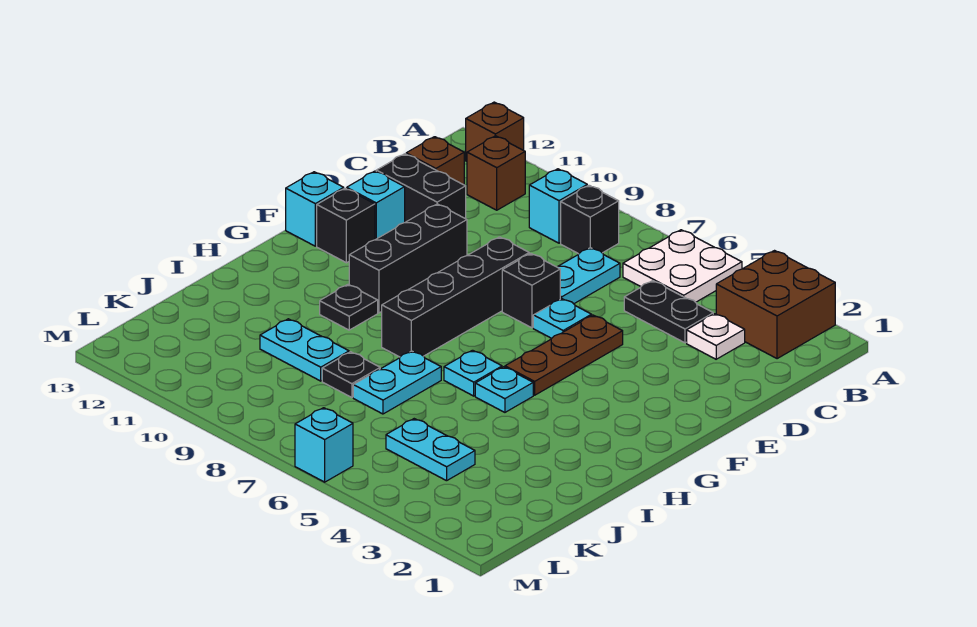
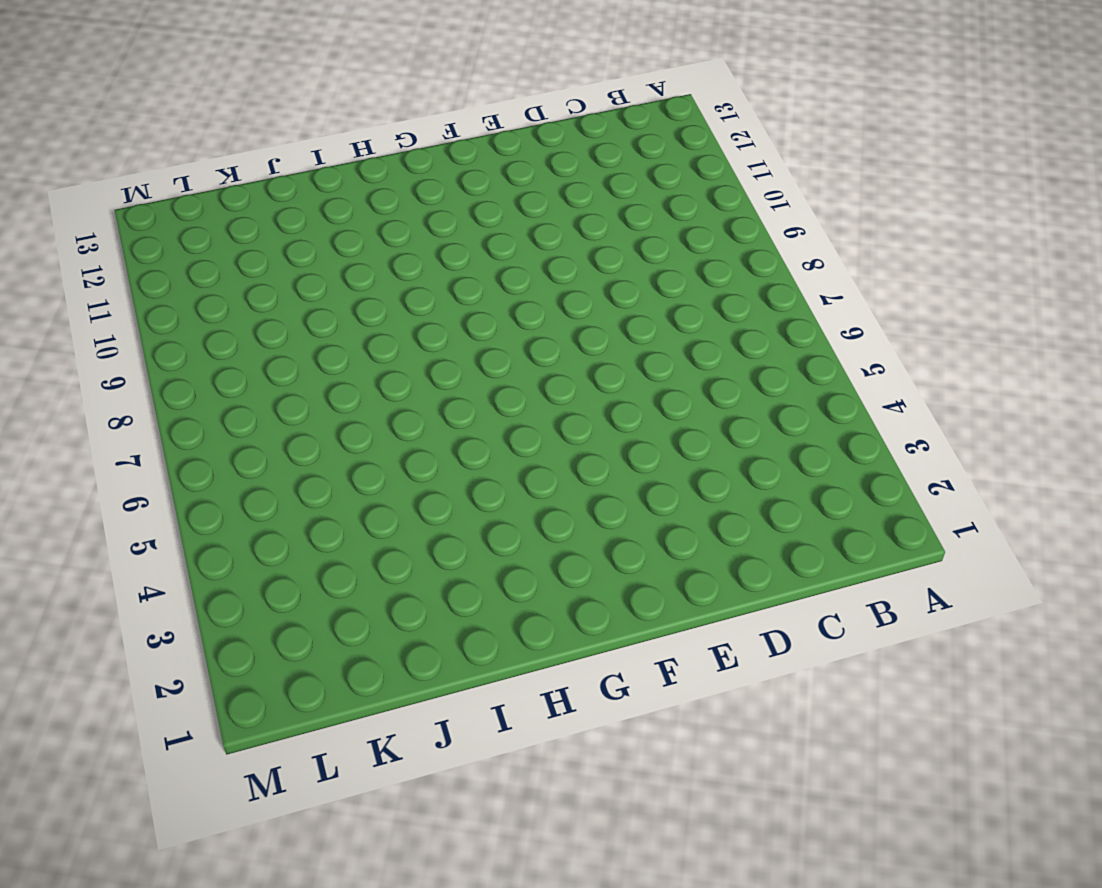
none -> brown 2x2 brick [716,251,835,359]
none -> white 2x2 plate [623,230,742,302]
none -> brown 1x1 brick [466,102,524,161]

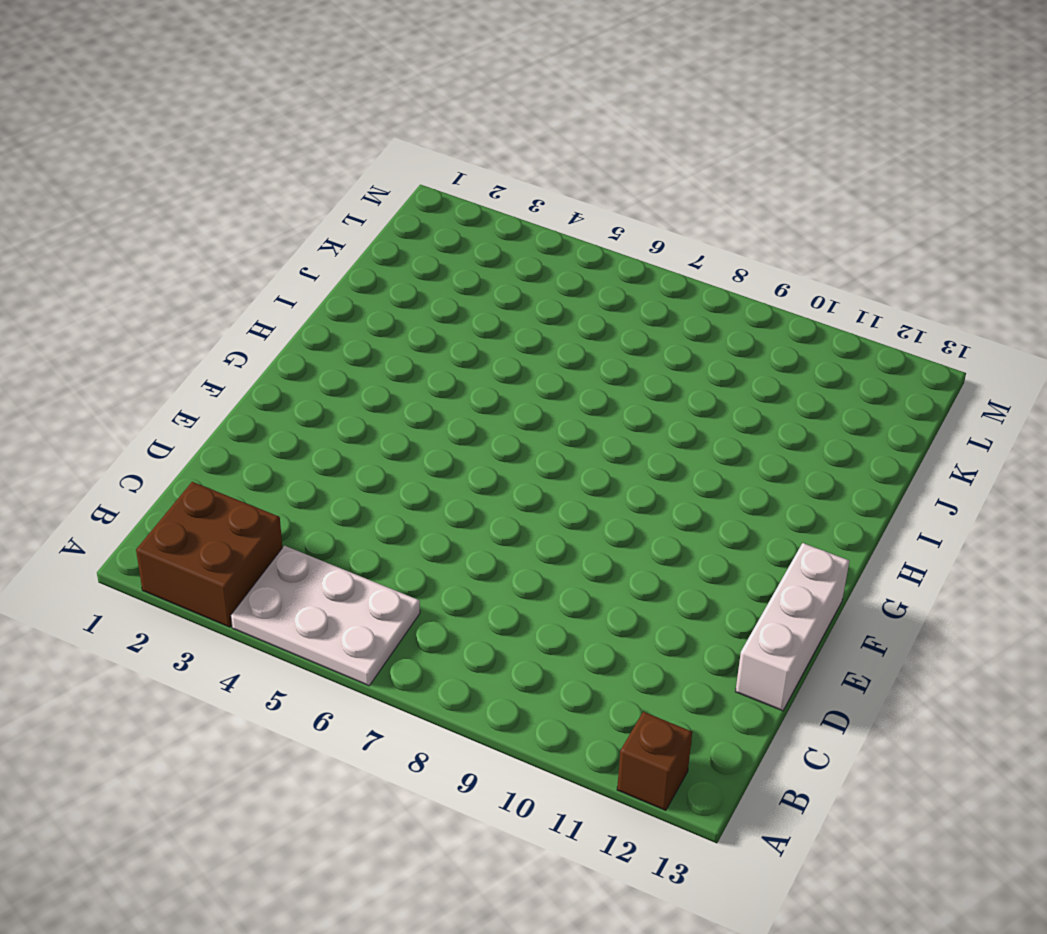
white 2x3 plate [231,546,420,686] -> white 2x2 plate [623,230,742,302]
white 1x3 brick [735,543,849,711] -> cyan 1x1 brick [286,172,344,246]
none -> black 1x1 brick [561,185,619,254]
none -> cyan 1x1 brick [529,169,587,243]
none -> brown 1x1 brick [467,136,525,210]

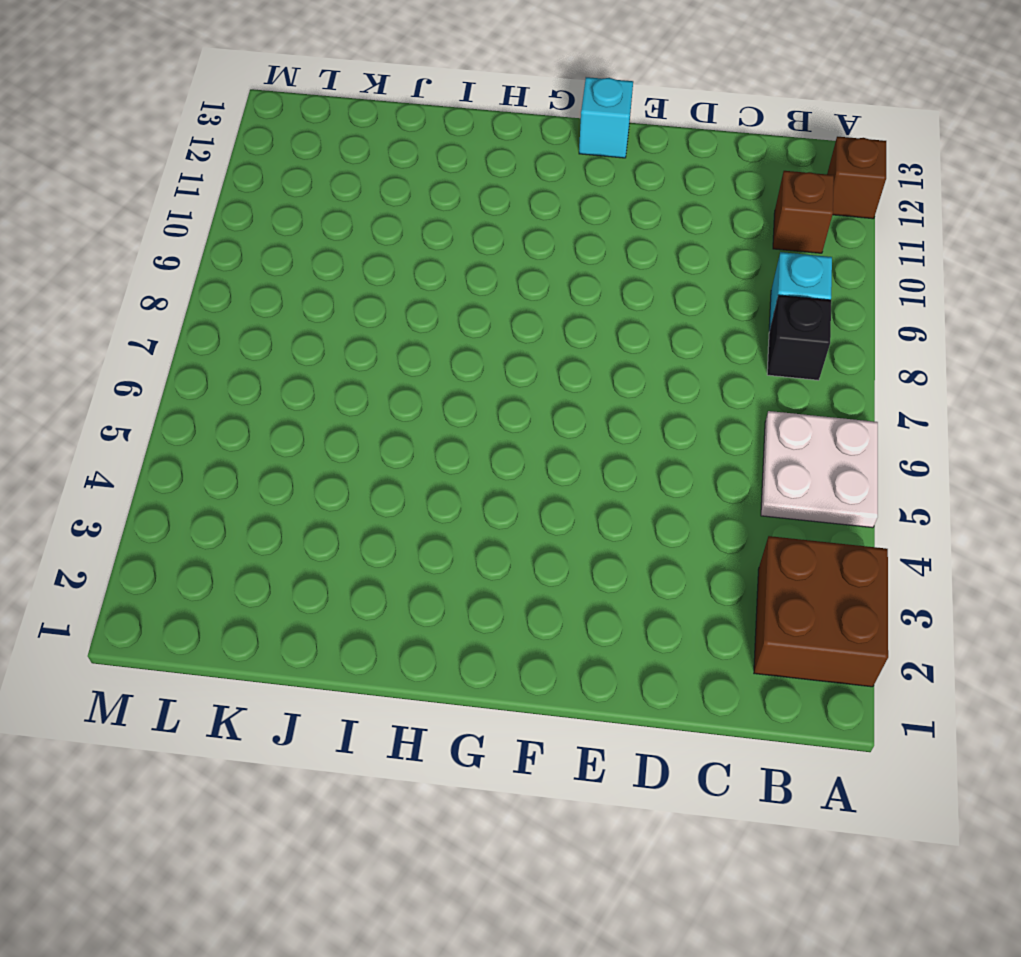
none -> white 1x1 plate [687,314,745,359]
none -> black 1x2 plate [624,281,713,343]
none -> cyan 1x2 plate [557,248,620,304]

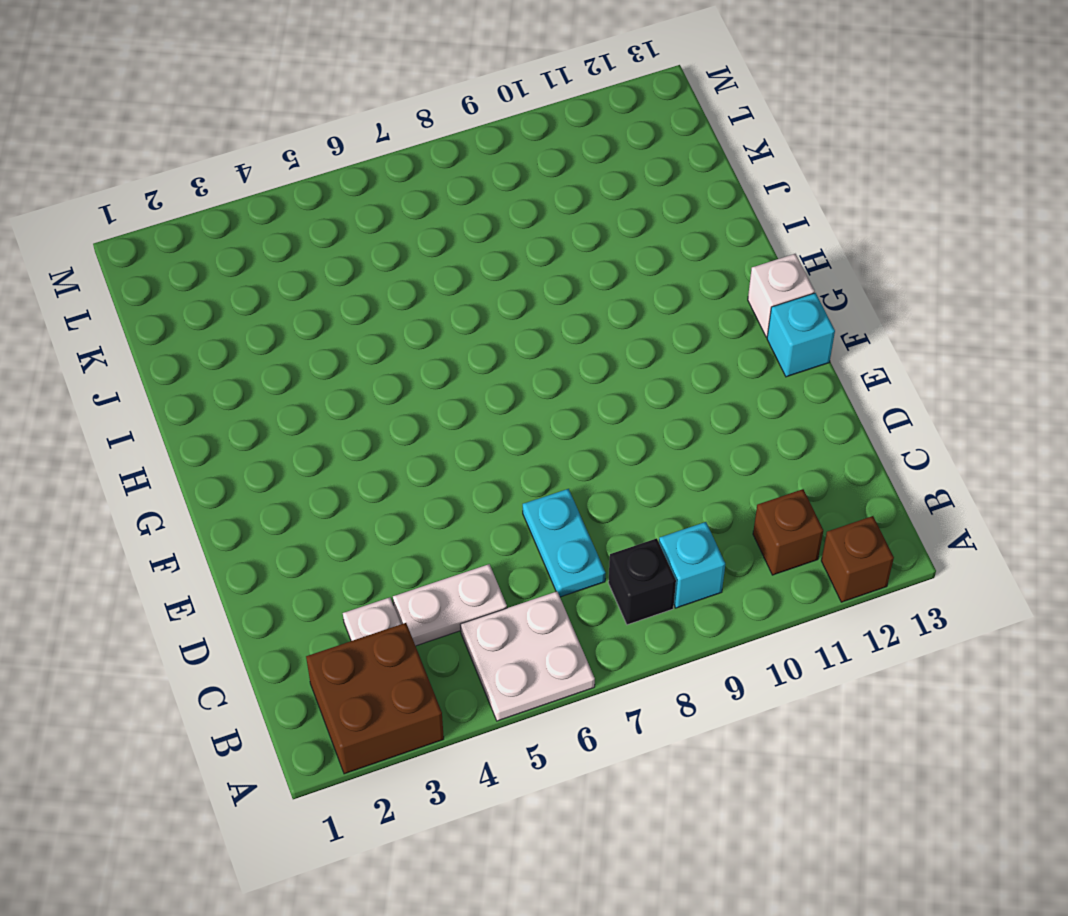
white 1x2 plate [393,564,507,646] -> black 1x2 plate [624,281,713,343]
white 1x1 brick [748,254,815,337] -> none
none -> brown 1x1 brick [406,137,464,185]
none -> black 1x2 brick [376,154,466,222]
none -> brown 1x3 plate [505,315,623,395]

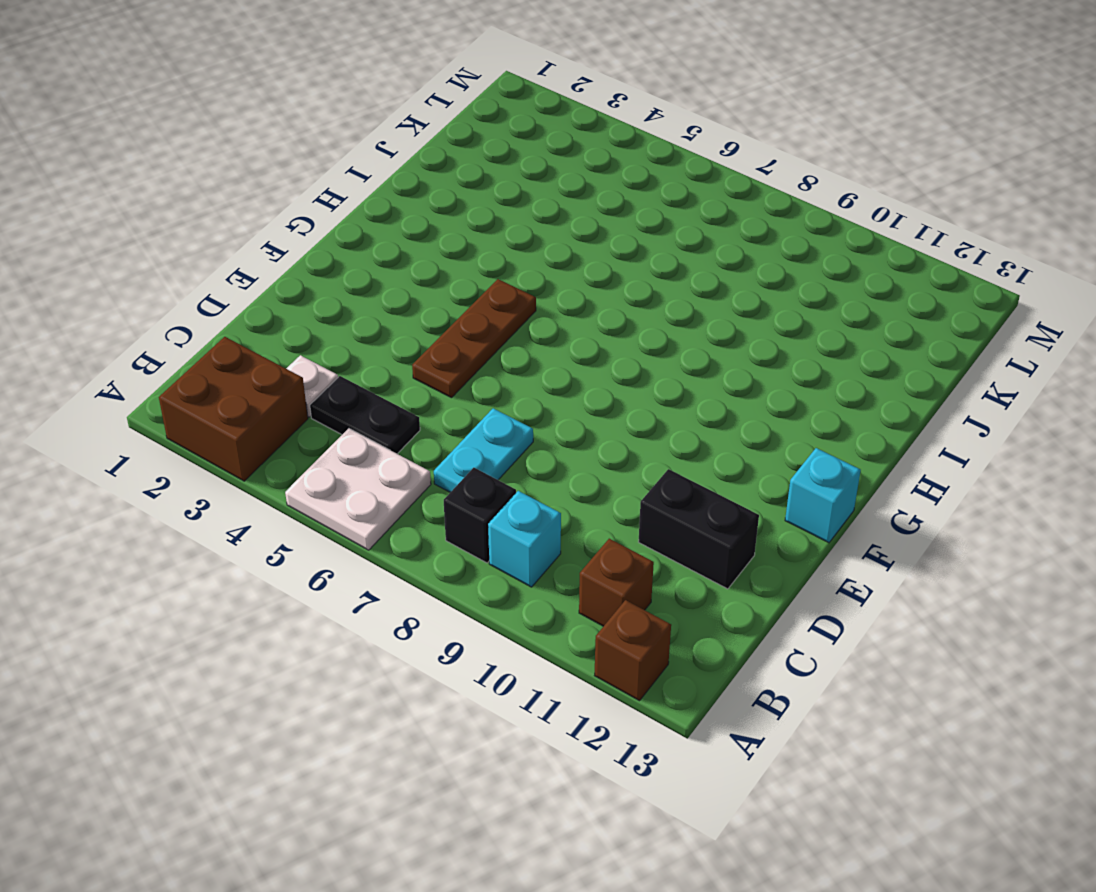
none -> brown 1x1 brick [406,137,464,185]
none -> cyan 1x1 plate [533,299,592,338]
none -> black 1x1 brick [502,253,560,328]

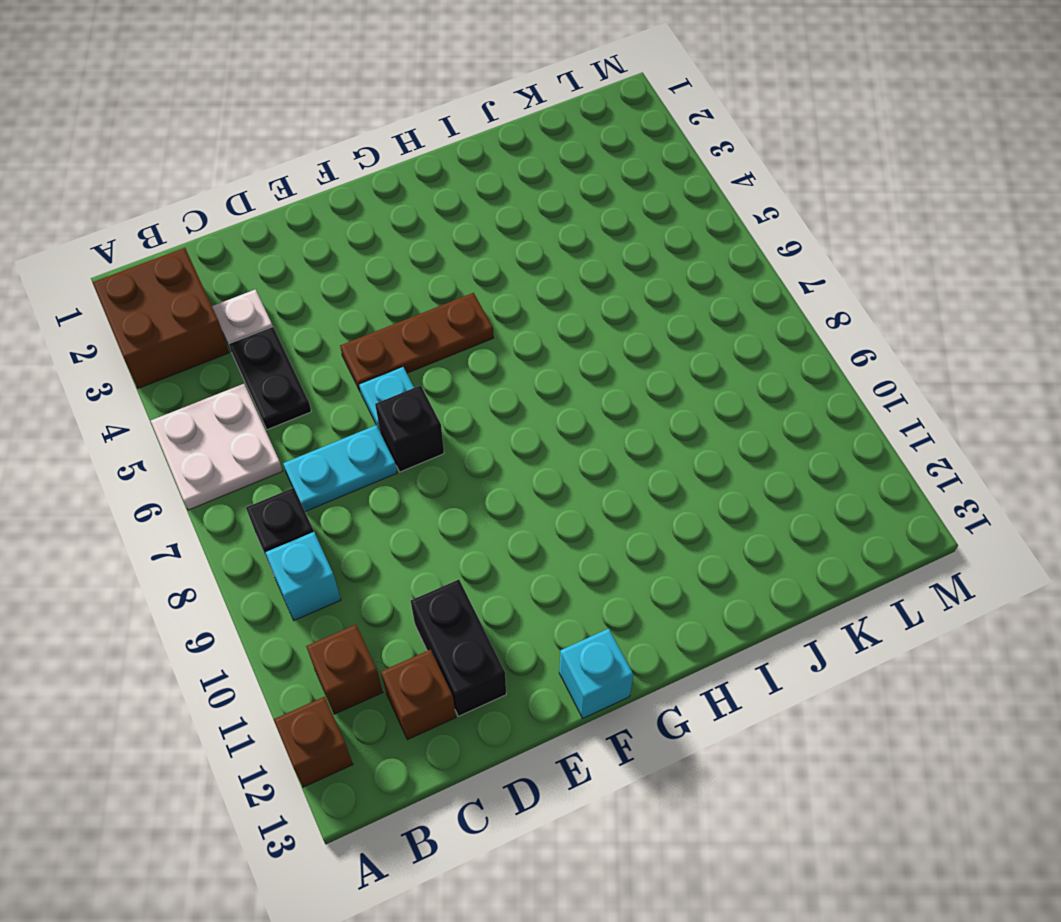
none -> black 1x4 brick [382,237,529,357]
none -> black 1x3 brick [349,204,467,313]
none -> cyan 1x1 brick [347,171,405,240]

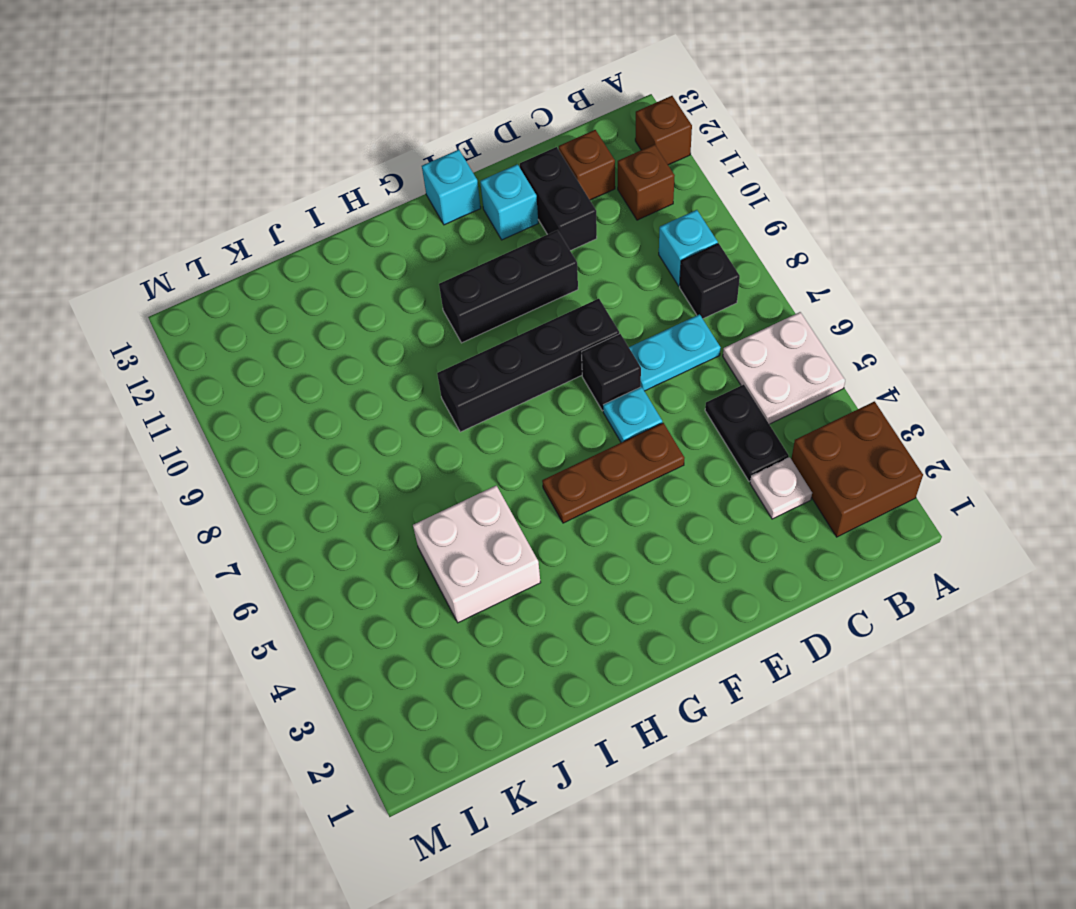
white 2x2 brick [413,486,541,623] -> none
none -> black 1x1 brick [317,188,375,263]
none -> cyan 1x1 plate [475,367,533,412]
none -> cyan 1x1 plate [444,350,502,396]

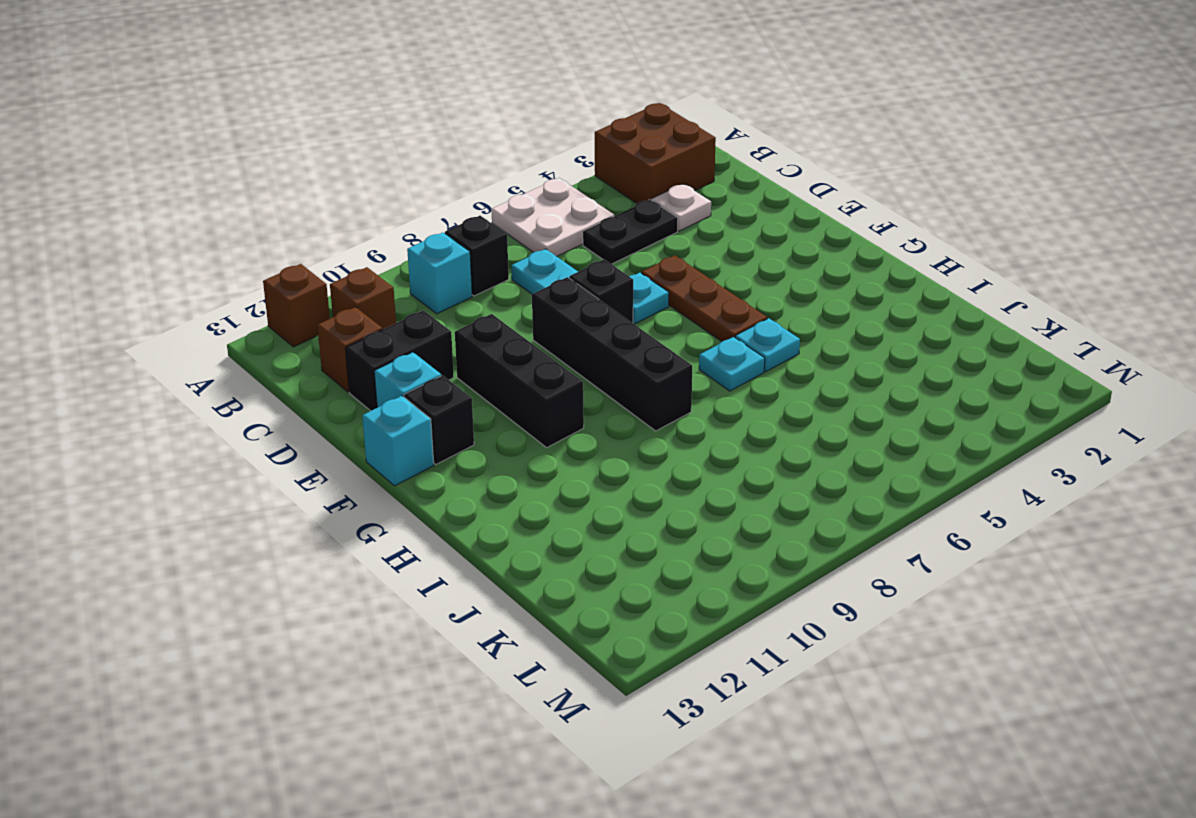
none -> black 1x1 plate [320,285,378,330]
none -> cyan 1x2 plate [353,351,441,414]
none -> black 1x1 plate [322,352,380,398]

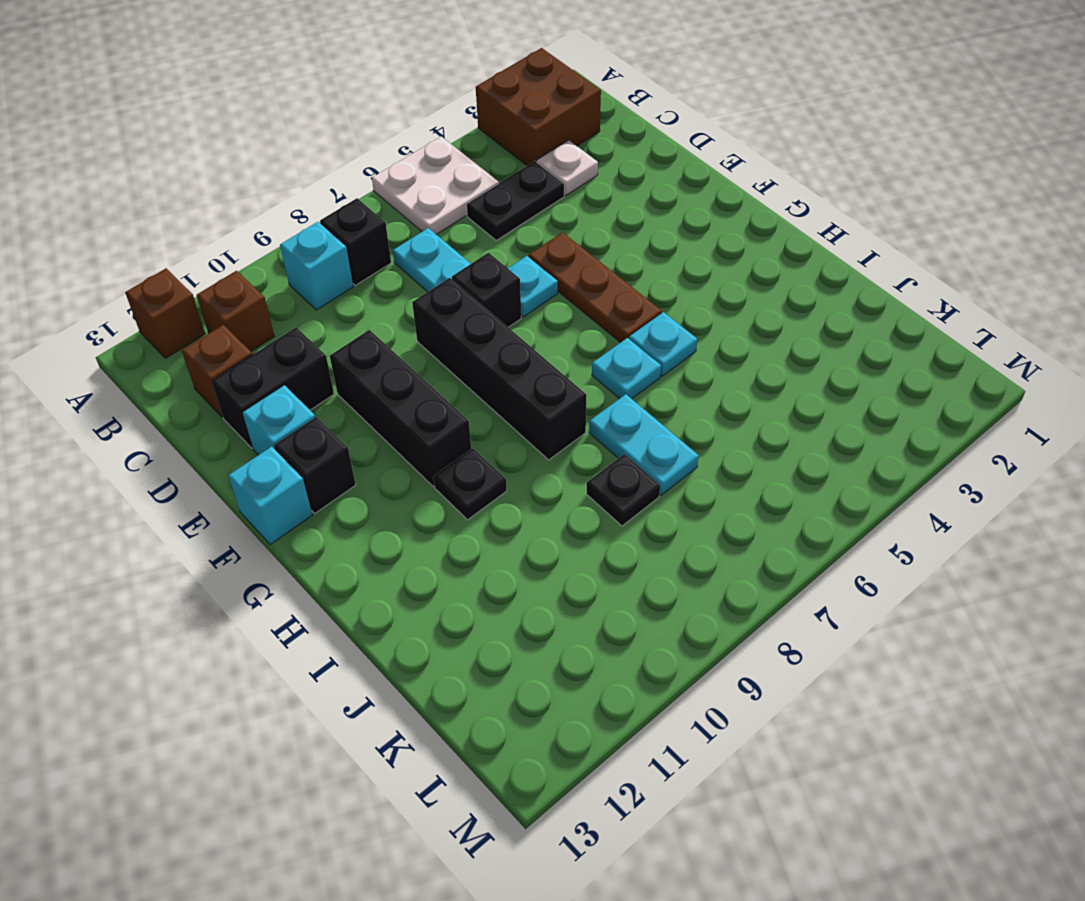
none -> cyan 1x2 plate [260,319,349,381]
none -> cyan 1x2 plate [386,419,475,481]
none -> cyan 1x1 brick [295,408,353,482]

